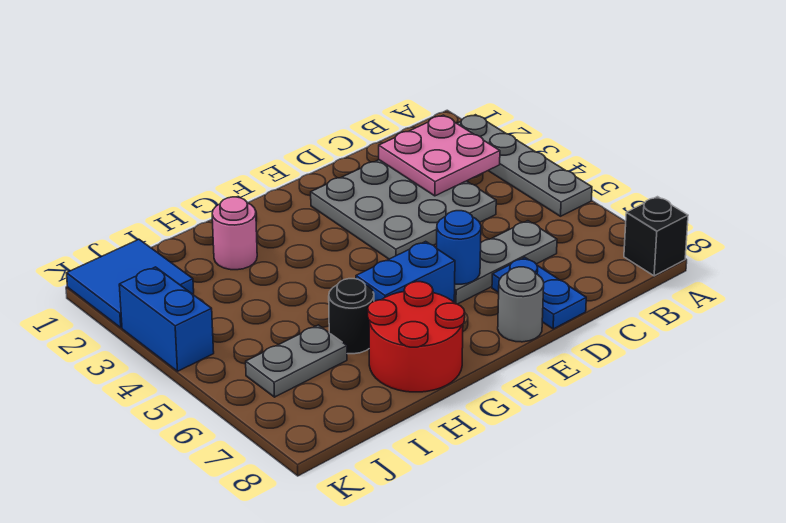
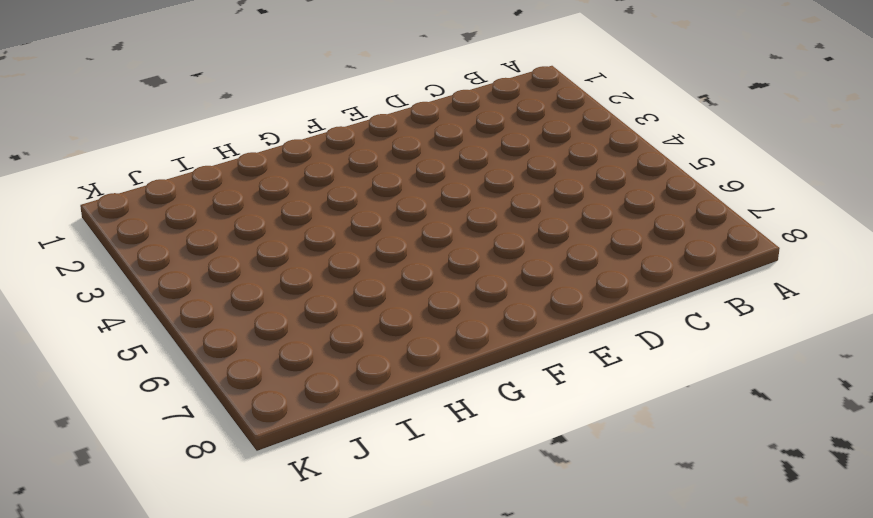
none -> grey 1x4 plate [457,115,592,216]
none -> black 1x1 brick [624,197,688,276]
none -> grey 3x3 plate [311,160,496,259]

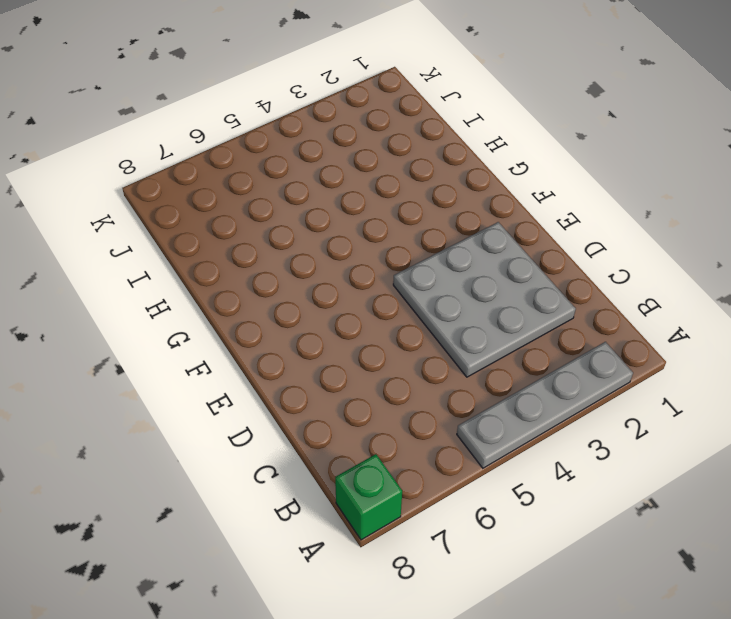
green 1x1 brick [335,454,402,540] -> black 1x1 brick [624,197,688,276]
none -> grey 1x3 plate [454,221,557,304]
none -> blue 1x2 plate [492,257,586,329]
none -> grey 1x1 round brick [498,267,544,342]

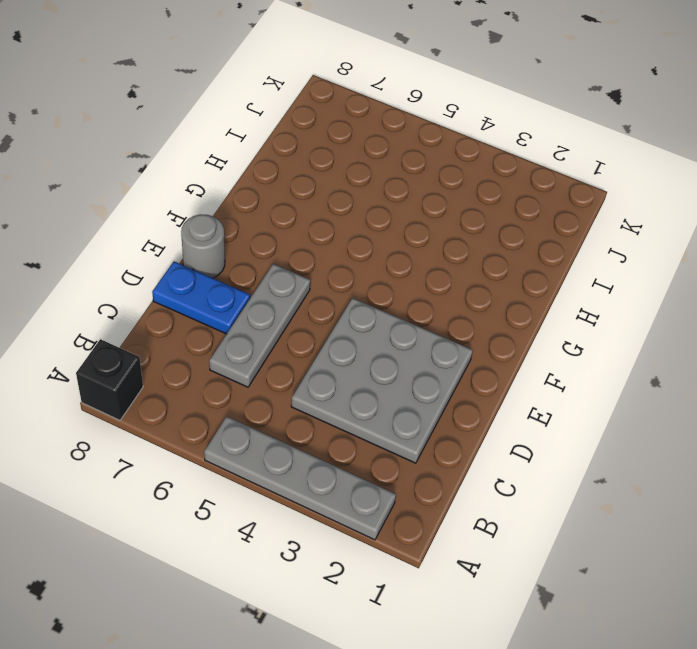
none -> blue 1x2 brick [356,241,455,302]
none -> red 2x2 round brick [368,282,465,392]
none -> pink 1x1 round brick [212,197,257,270]

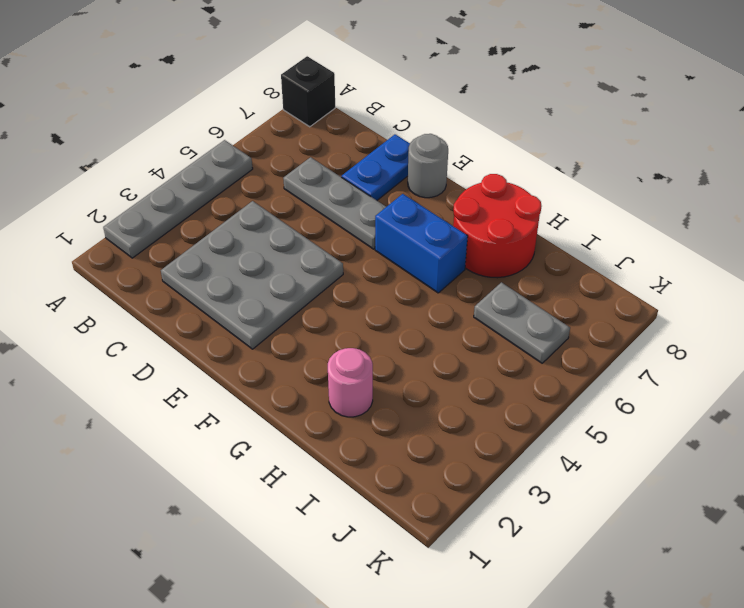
none -> black 1x1 round brick [329,279,374,354]
none -> blue 2x2 tile [67,239,194,328]
none -> blue 1x2 brick [119,267,214,371]

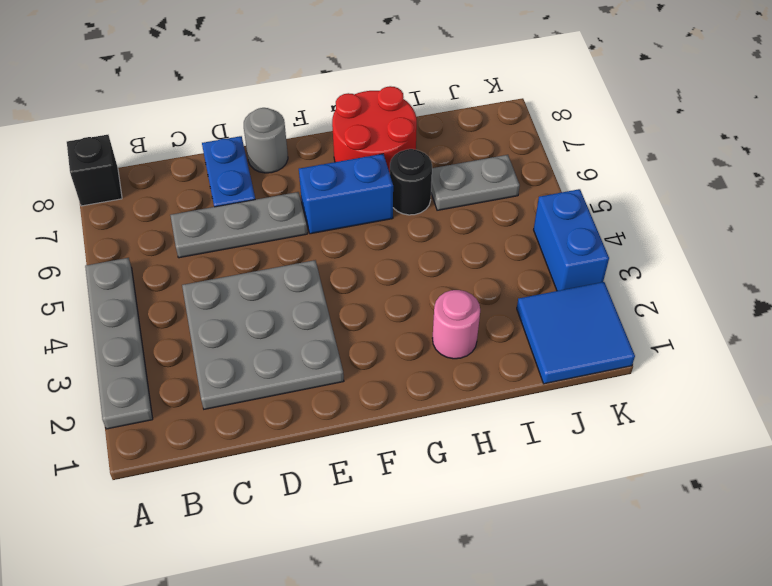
none -> pink 2x2 plate [379,115,500,196]
none -> blue 1x1 round brick [437,211,481,284]

